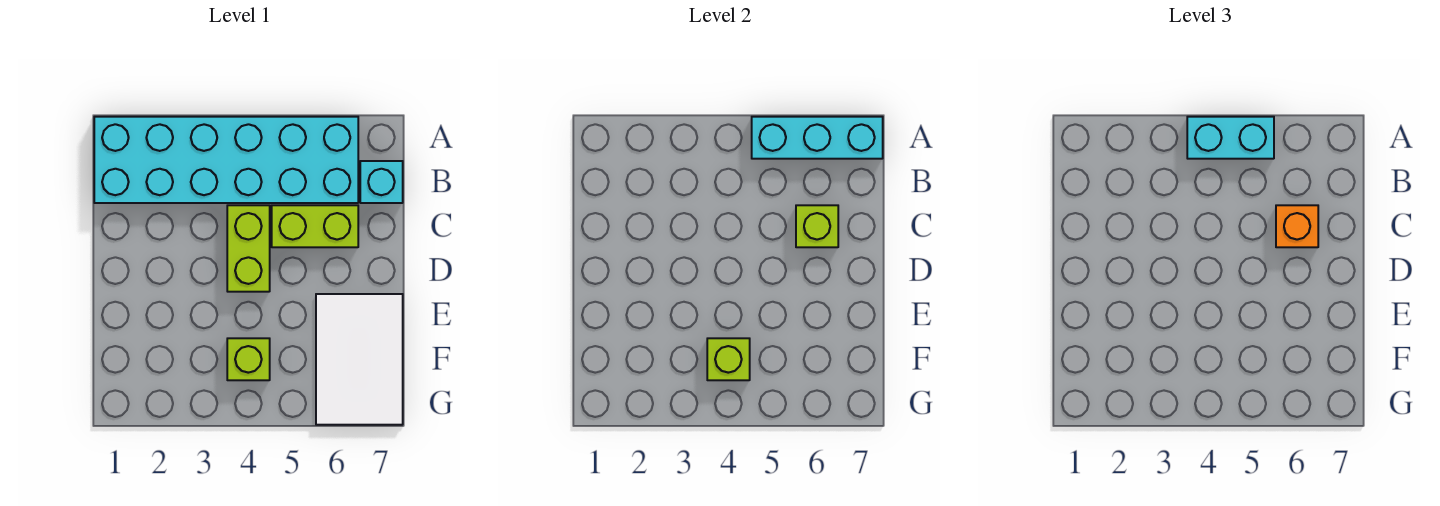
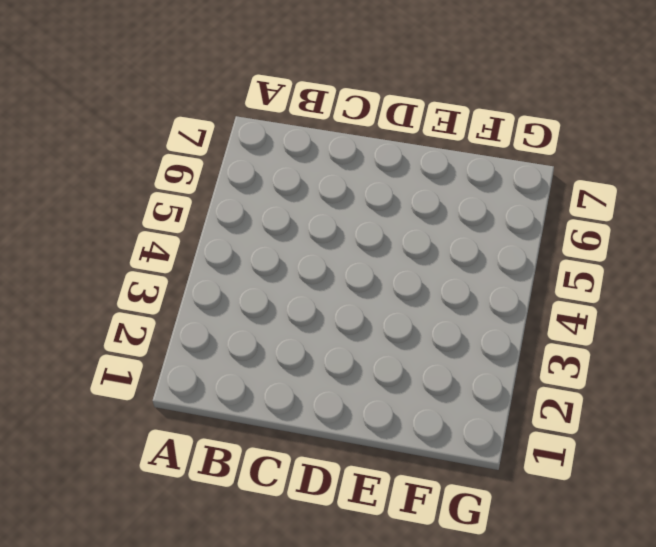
none -> cyan 2x6 brick [94,117,358,203]
none -> cyan 1x1 brick [360,161,403,203]

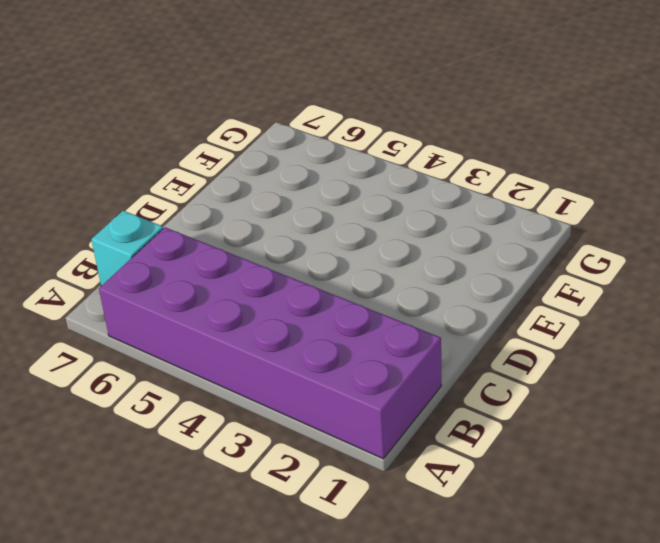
purple 2x6 brick [99,227,442,459] -> cyan 2x6 brick [94,117,358,203]
none -> lime 1x2 brick [227,205,270,292]
none -> lime 1x2 brick [272,205,358,247]

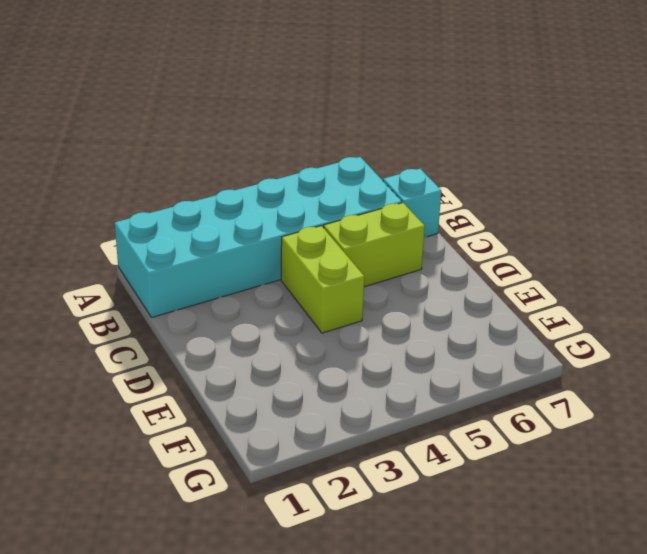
none -> white 2x3 tile [316,294,403,425]
none -> lime 1x1 brick [227,338,270,380]

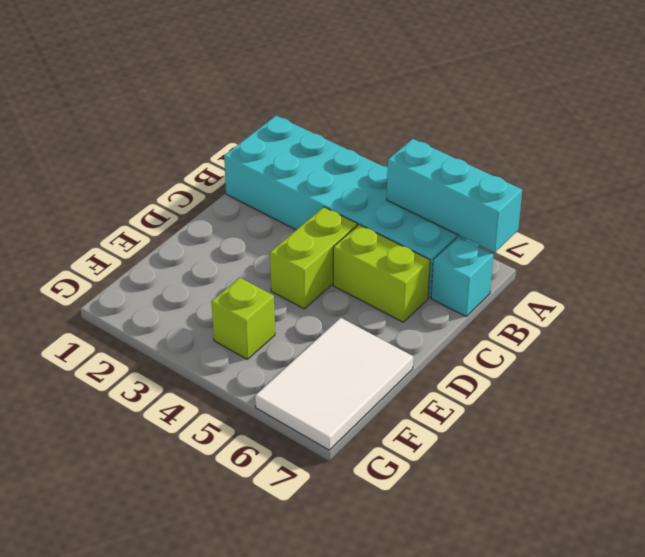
none -> lime 1x1 brick [796,205,838,247]
none -> lime 1x1 brick [707,338,750,380]

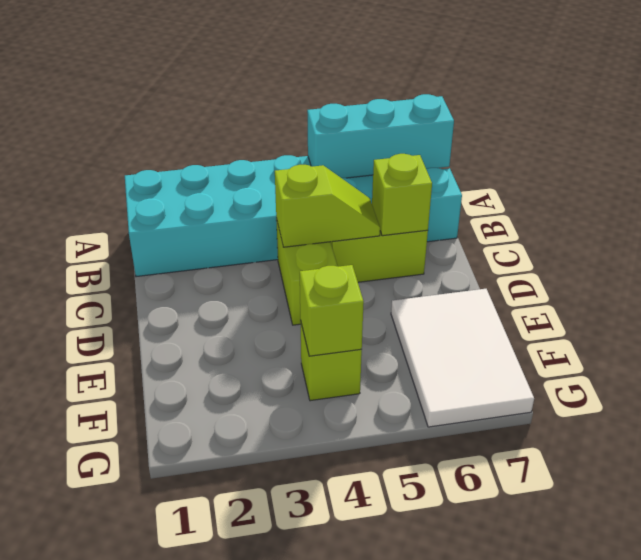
lime 1x2 slope [275,165,380,247] -> none
none -> cyan 1x2 brick [1187,117,1274,159]
none -> orange 1x1 brick [1276,205,1318,247]

